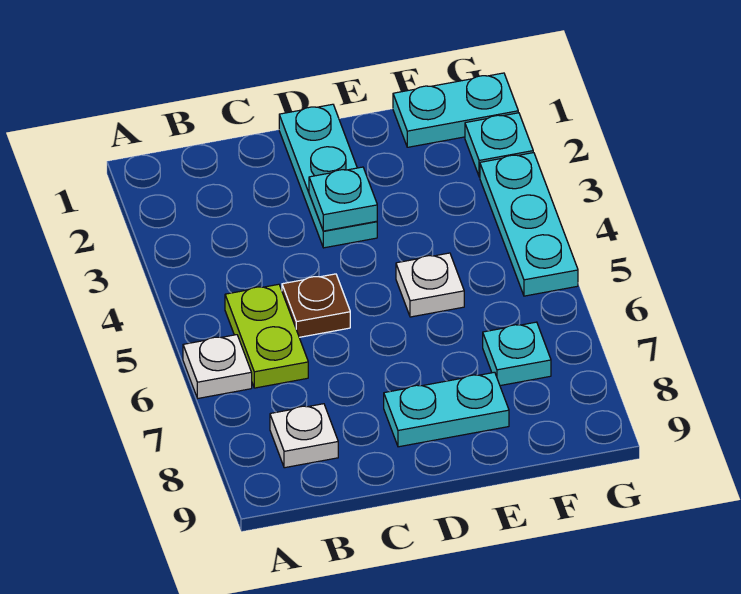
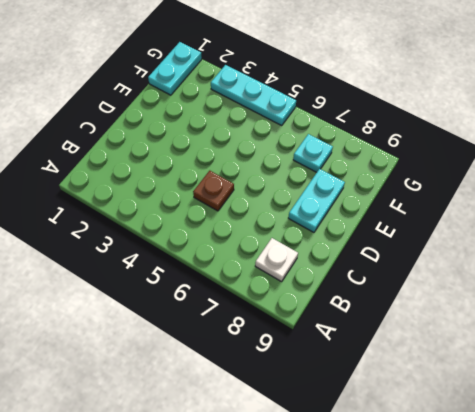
none -> white 1x1 plate [183,335,252,398]
none -> lime 1x2 plate [225,284,308,388]
none -> cyan 1x3 plate [279,104,377,248]

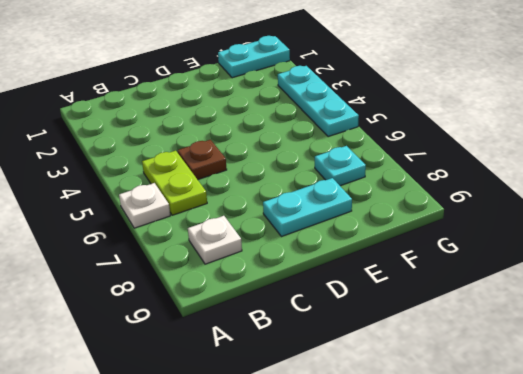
none -> cyan 1x3 plate [279,104,377,248]
none -> white 1x1 plate [396,253,464,317]
none -> cyan 1x1 plate [465,113,533,177]

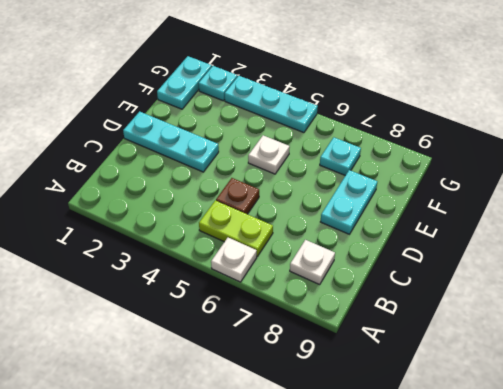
none -> cyan 1x1 plate [309,167,377,231]

